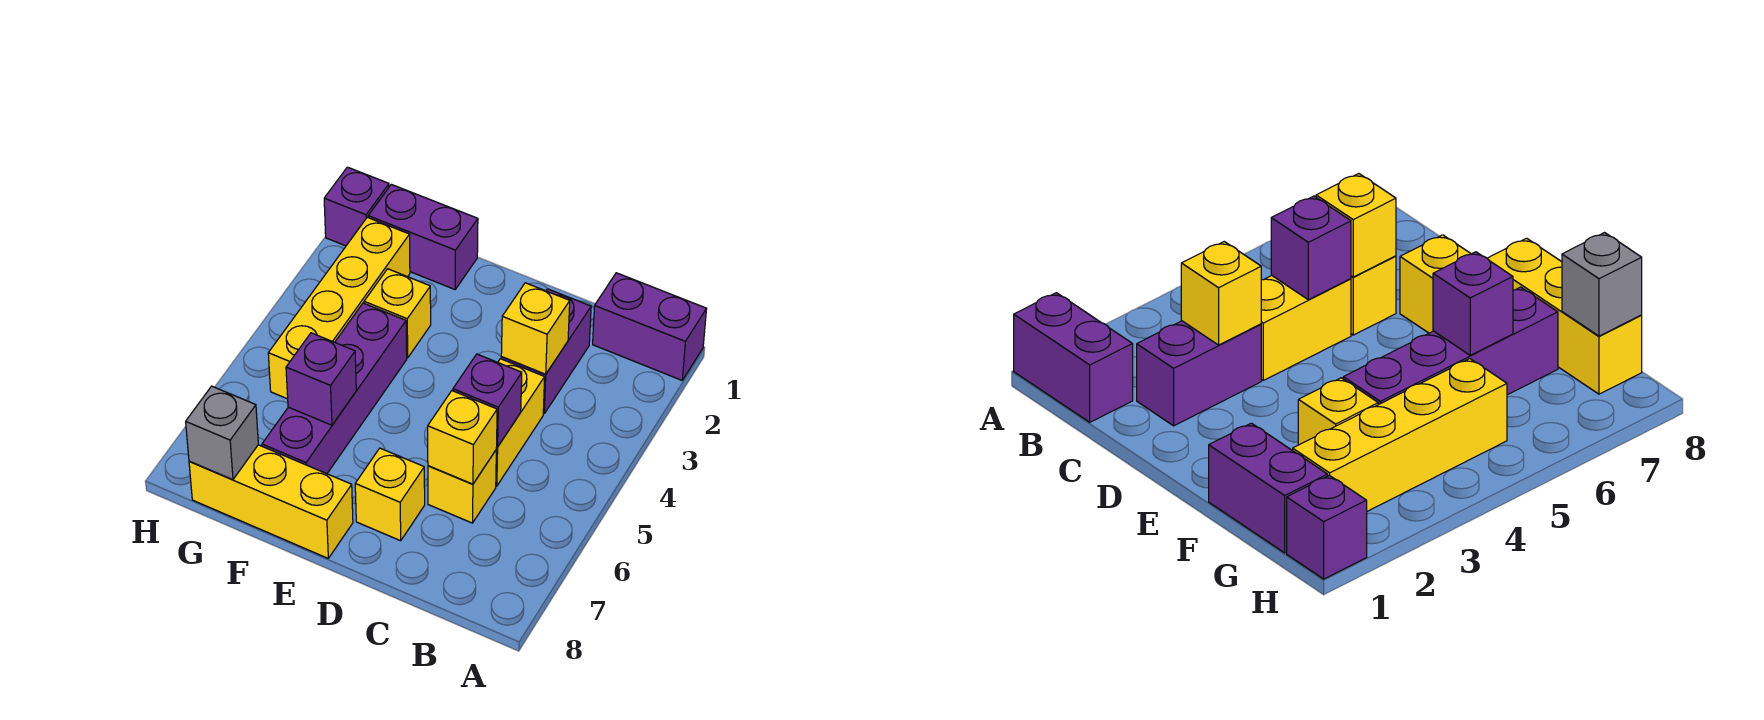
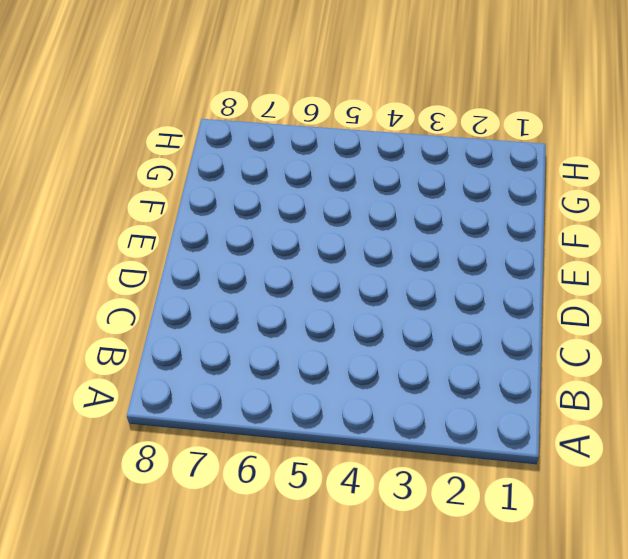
none -> purple 1x2 brick [593,273,707,380]
none -> purple 1x2 brick [501,289,591,414]
none -> yellow 1x2 brick [496,359,545,486]

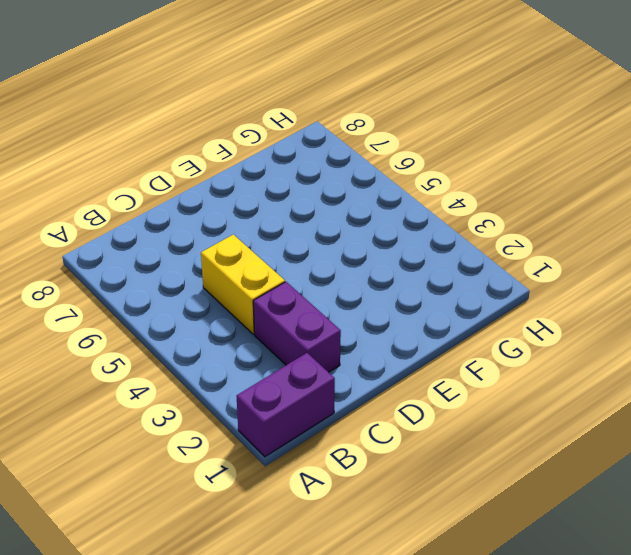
none -> yellow 1x1 brick [428,450,496,523]
none -> yellow 1x1 brick [355,448,425,541]
none -> yellow 1x3 brick [189,445,353,558]

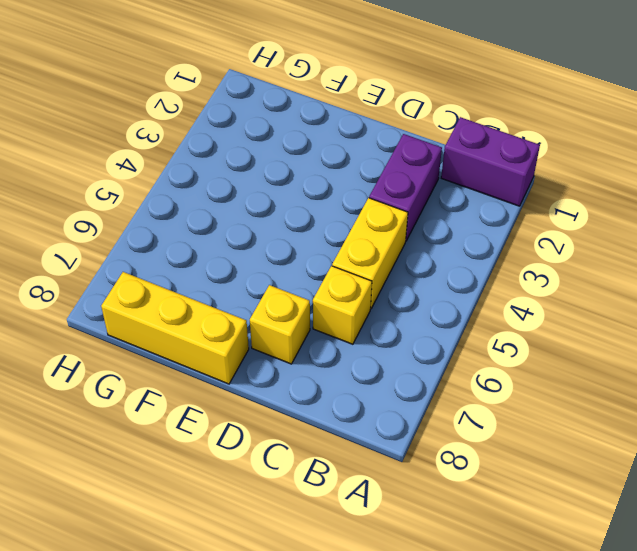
none -> purple 1x2 brick [368,184,478,289]
none -> yellow 1x1 brick [364,269,431,358]
none -> purple 1x4 brick [262,303,407,474]

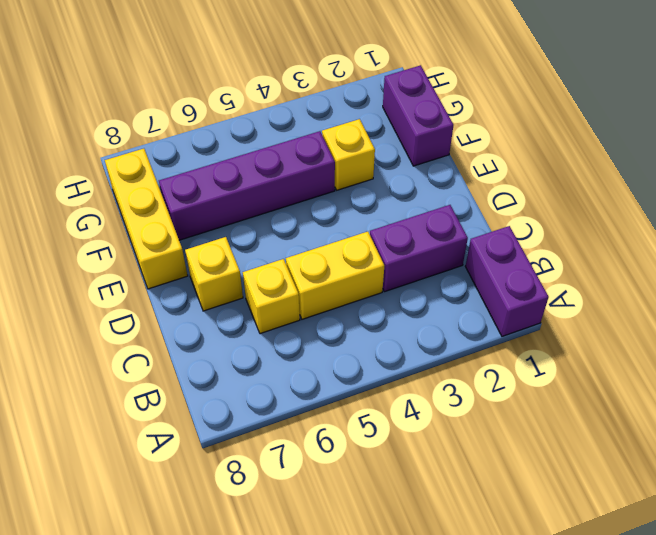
none -> yellow 1x4 brick [268,217,410,399]
none -> purple 1x1 brick [324,167,389,246]
none -> yellow 1x1 brick [501,283,570,374]

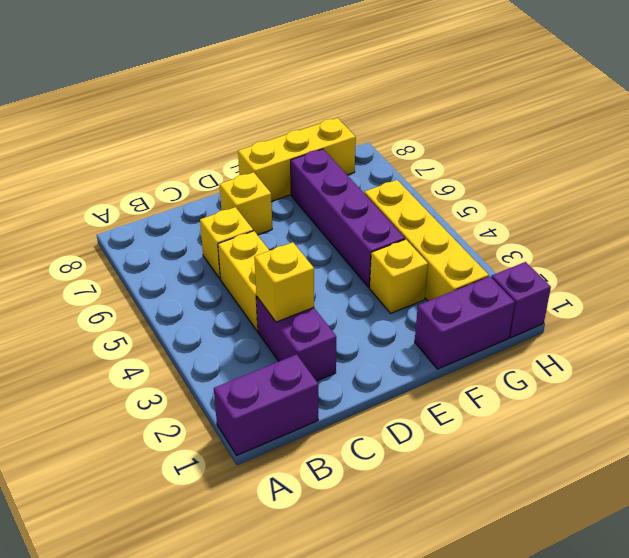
none -> purple 1x1 brick [453,354,522,447]
none -> yellow 1x1 brick [428,391,497,484]
none -> purple 1x1 brick [286,333,356,425]

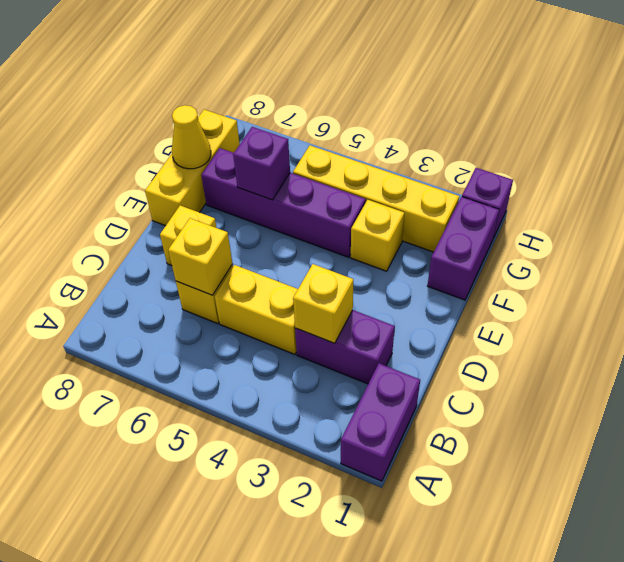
yellow 1x1 cone [172,105,211,169] -> none
none -> purple 1x1 brick [453,354,522,447]
none -> grey 1x1 brick [186,386,258,480]

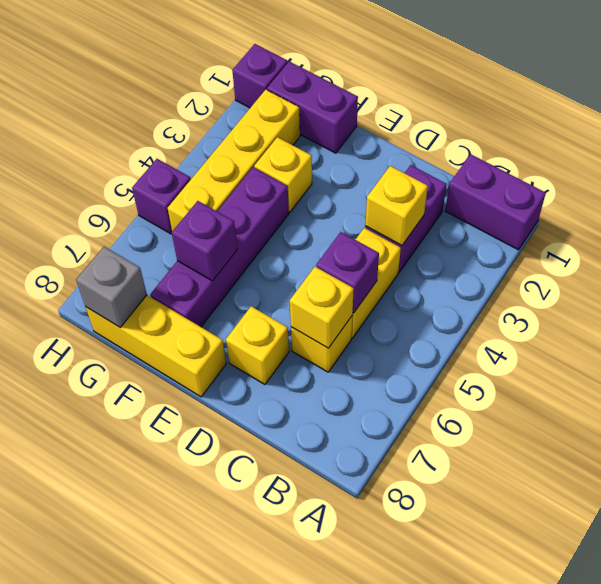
purple 1x1 brick [132,159,191,234] -> none

